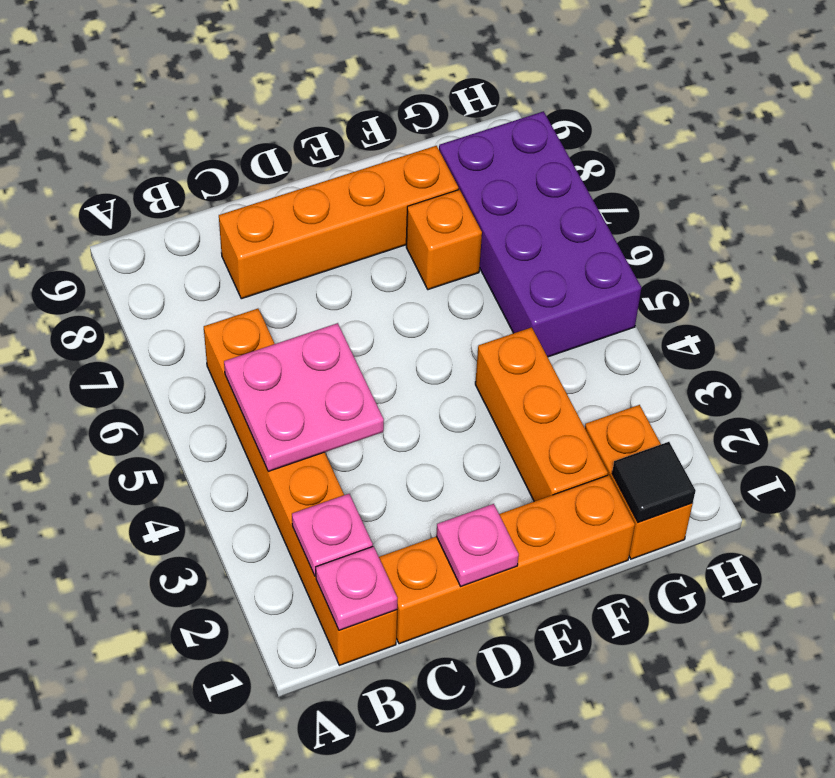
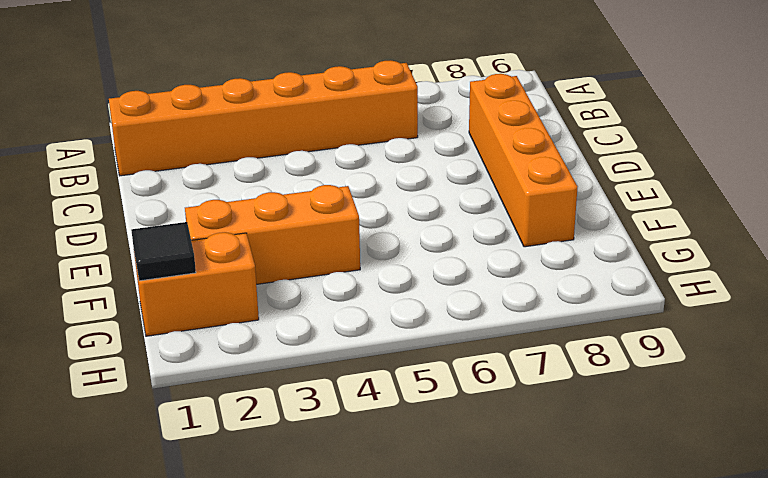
none -> orange 1x4 brick [379,475,635,644]
none -> orange 1x1 brick [406,190,482,290]
none -> purple 2x4 brick [439,111,641,357]

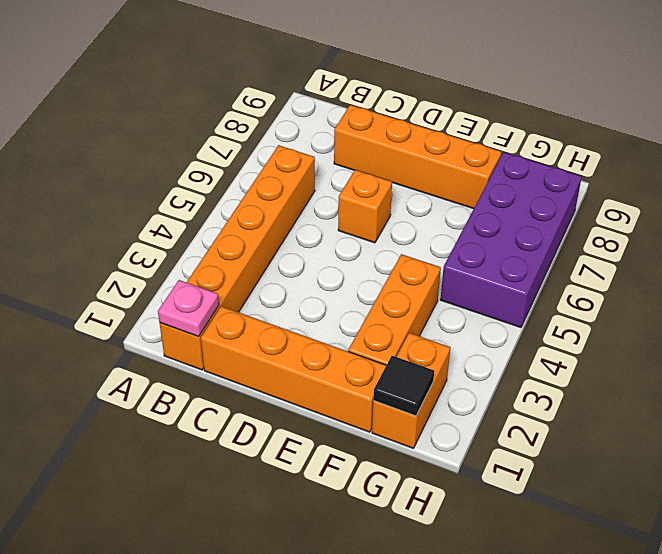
orange 1x1 brick [338,170,392,243] -> orange 1x1 brick moved to [406,190,482,290]
none -> pink 1x1 plate [292,494,373,576]
none -> pink 2x2 plate [224,323,384,471]
none -> pink 1x1 plate [436,504,519,586]

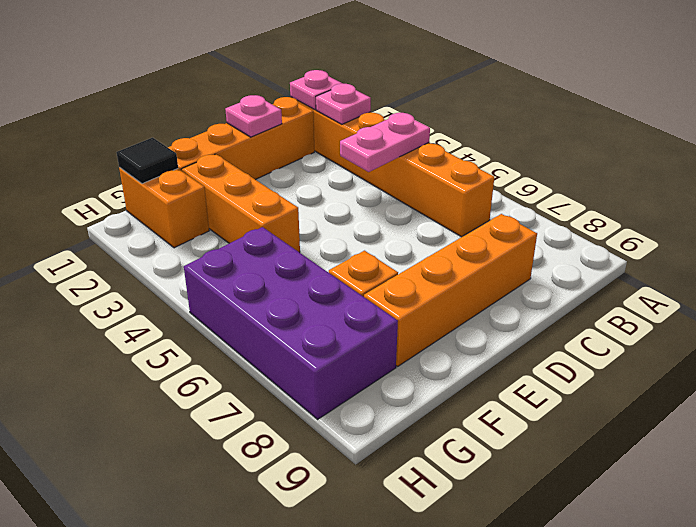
pink 1x2 plate [340,113,430,172] -> pink 2x2 plate [224,323,384,471]

